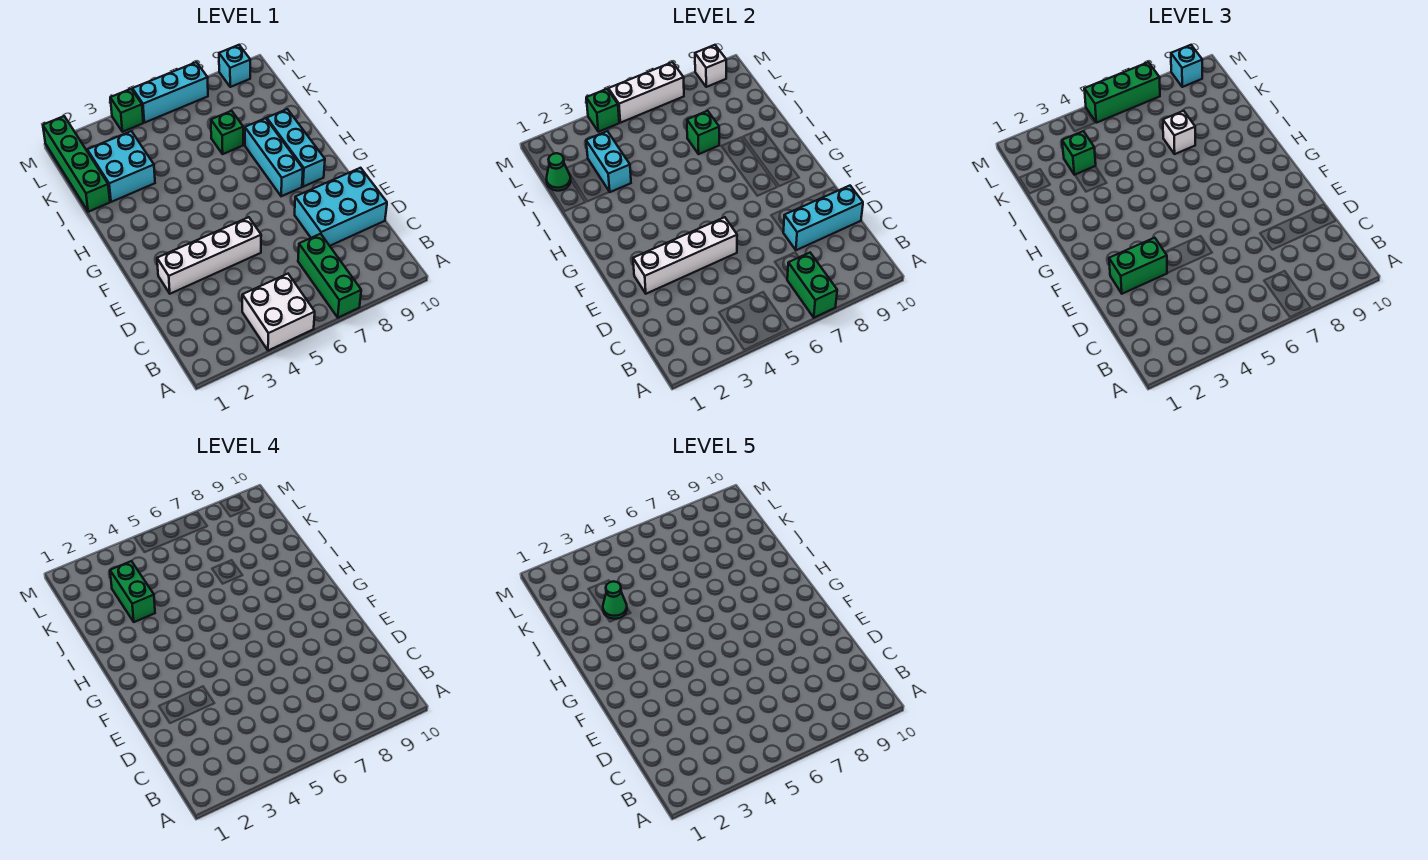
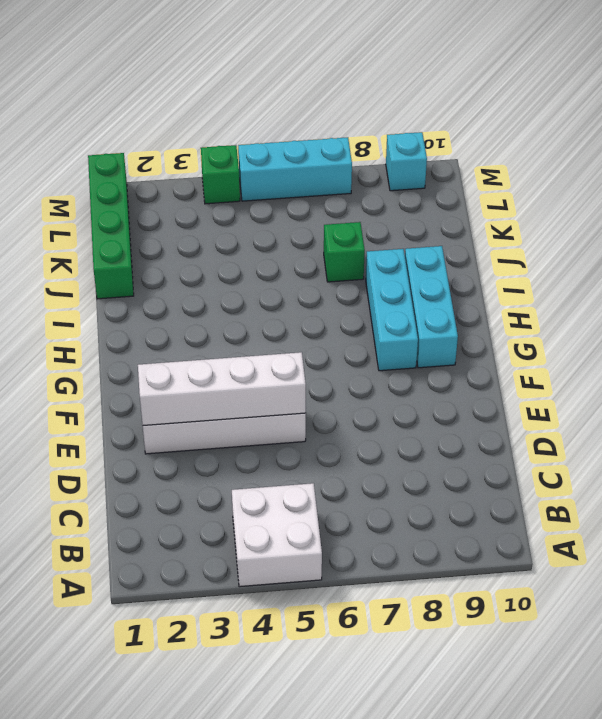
none -> green 1x3 brick [298,234,361,318]
none -> cyan 2x3 brick [295,168,387,246]
none -> cyan 2x2 brick [87,131,155,202]

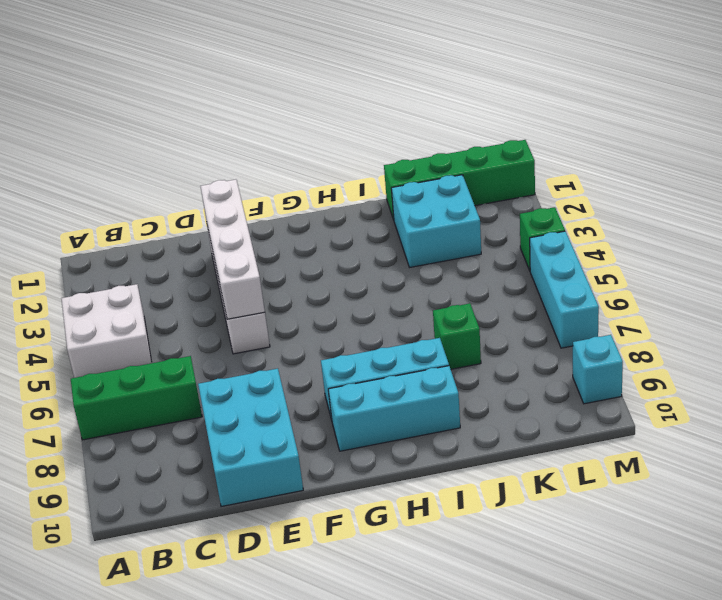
none -> green 1x2 brick [787,253,837,318]
none -> cyan 1x3 brick [783,186,863,250]
none -> cyan 1x2 brick [586,131,631,192]

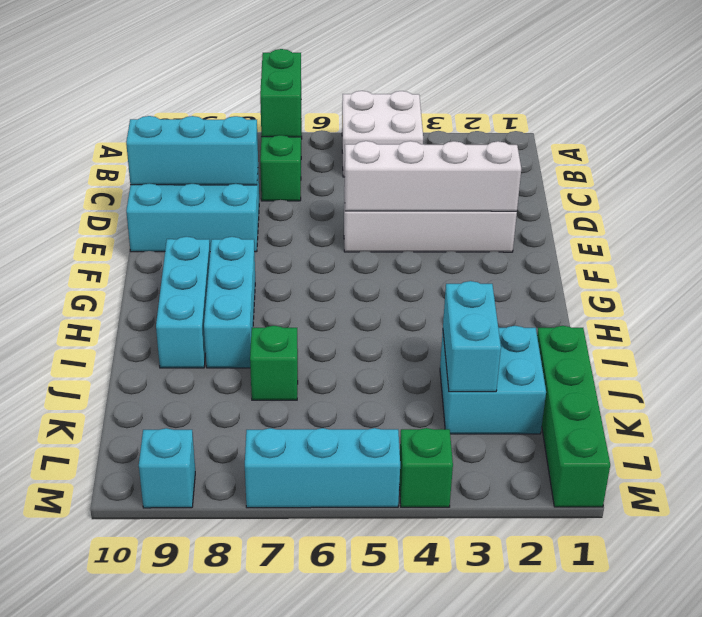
none -> green 1x1 brick [687,111,719,154]
none -> green 1x1 cone [546,153,571,191]
none -> green 1x1 brick [586,89,619,132]

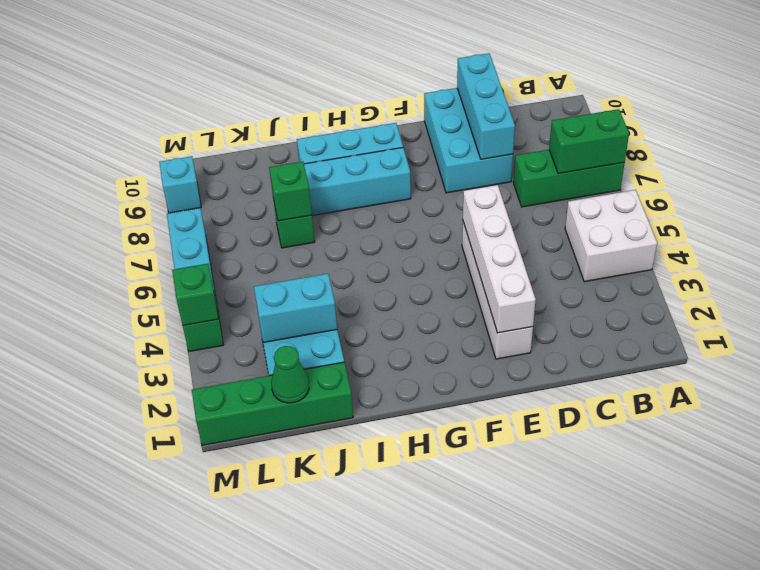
none -> white 1x3 brick [608,62,684,123]
none -> white 1x1 brick [695,45,726,87]
none -> green 1x2 brick [1109,238,1167,294]

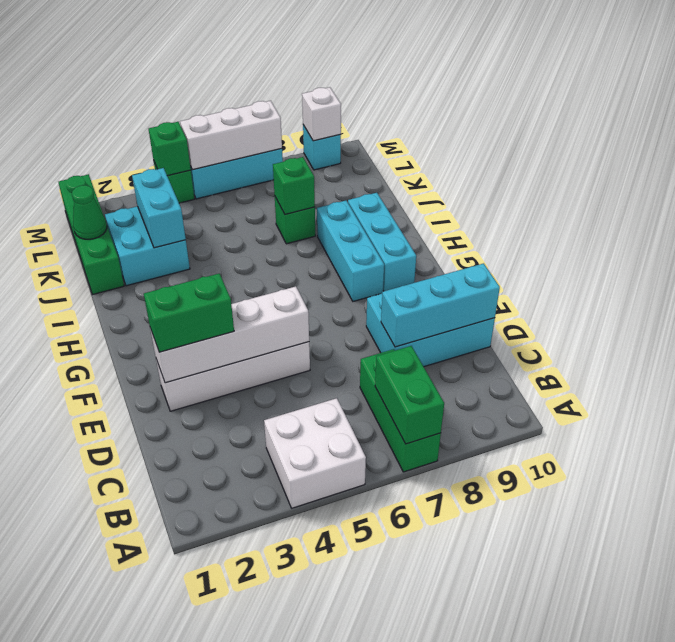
none -> white 1x1 brick [1163,111,1195,154]
none -> green 1x1 brick [1062,131,1096,175]
none -> green 1x3 brick [1084,62,1160,123]

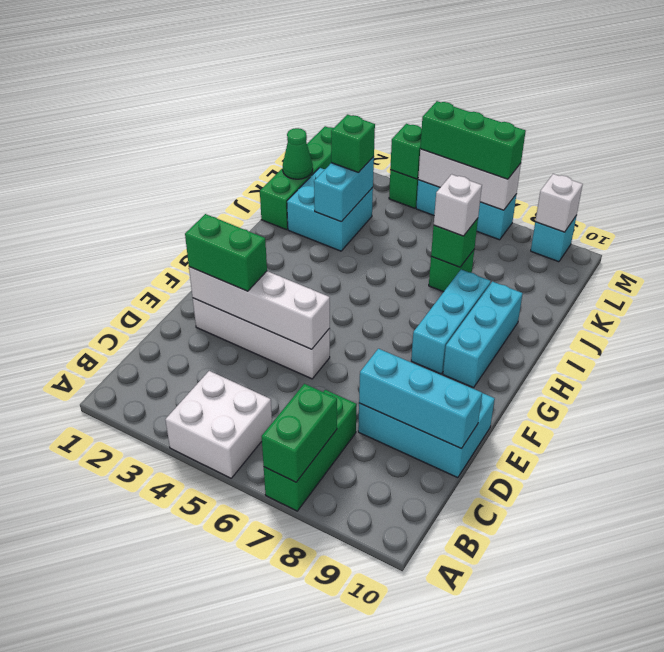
none -> cyan 1x1 brick [1171,45,1202,87]
none -> green 1x2 brick [110,561,155,622]
none -> green 1x1 cone [603,581,627,619]

